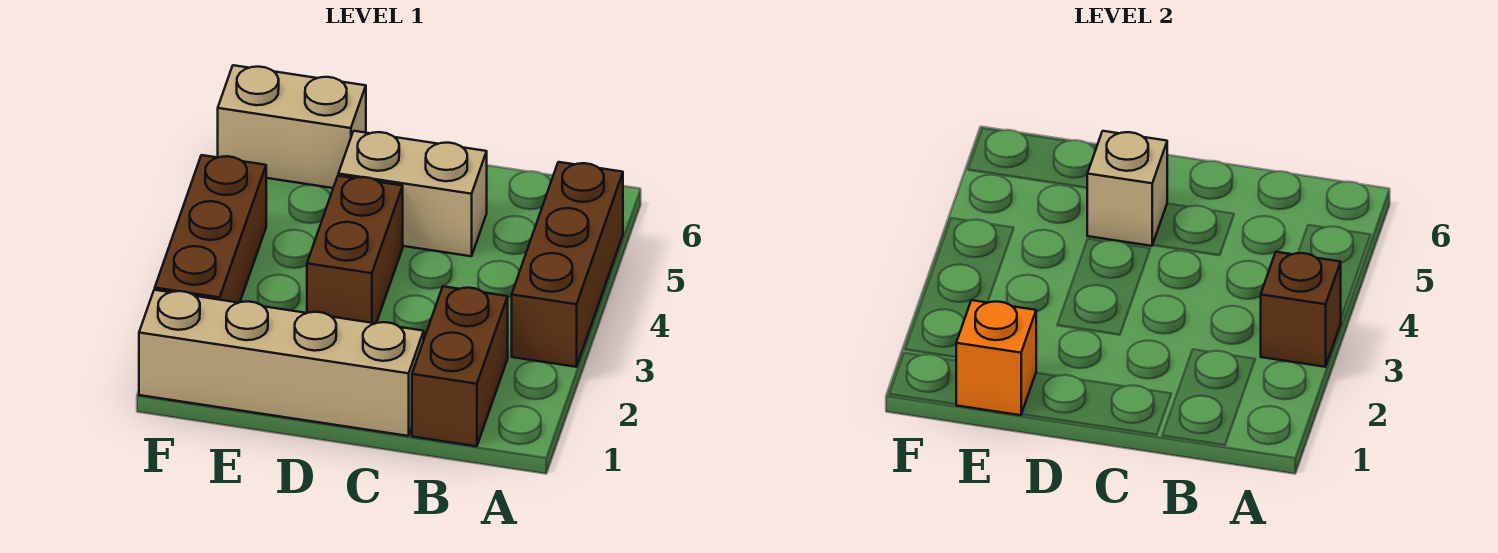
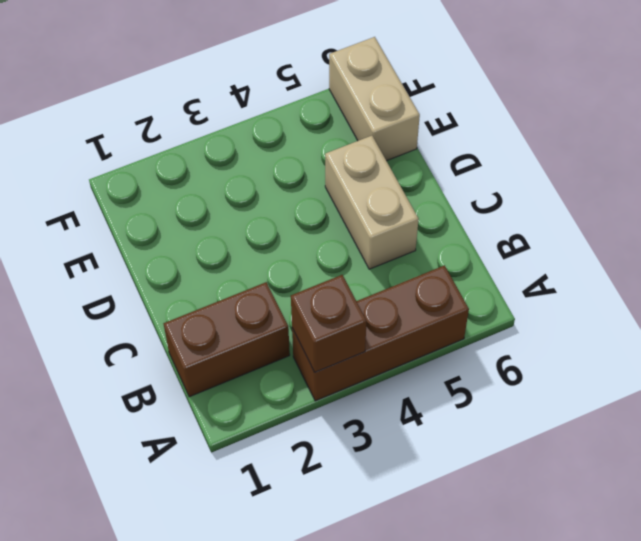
none -> tan 1x4 brick [139,290,424,436]
none -> brown 1x2 brick [307,176,403,323]

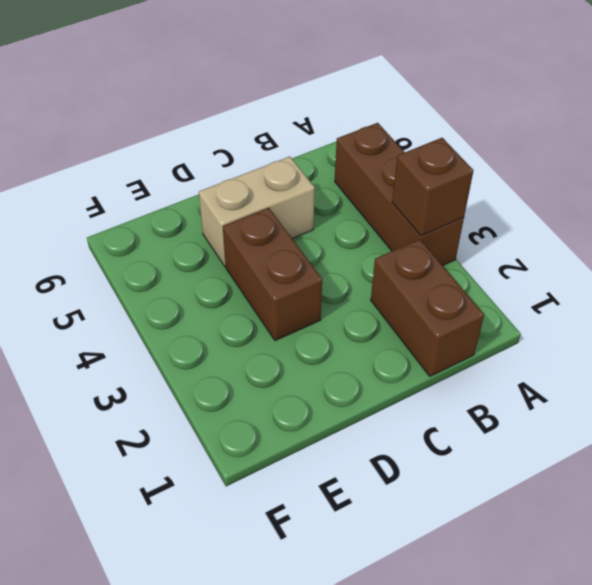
none -> tan 1x4 brick [139,290,424,436]
none -> tan 1x2 brick [218,65,366,188]

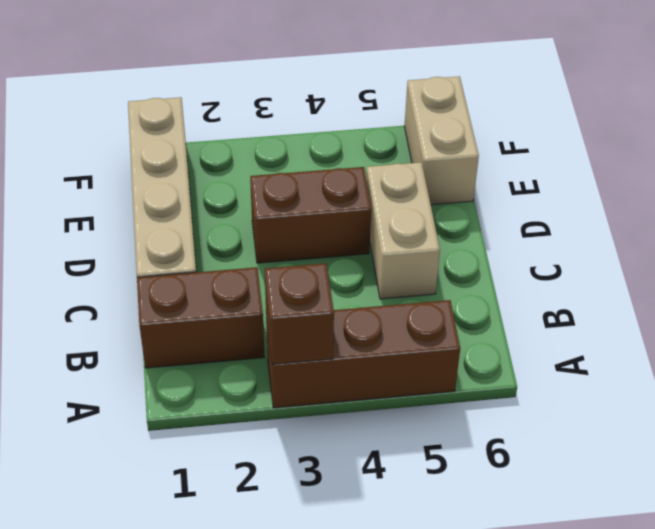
none -> brown 1x3 brick [155,155,266,303]
none -> tan 1x1 brick [1087,131,1167,246]

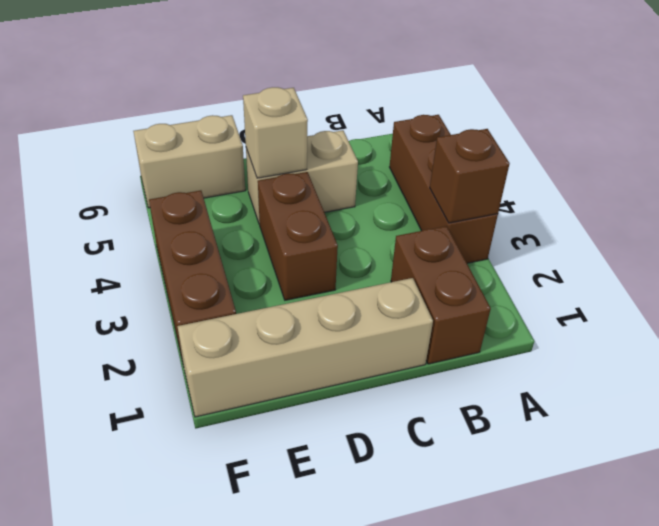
none -> orange 1x1 brick [956,300,1036,415]

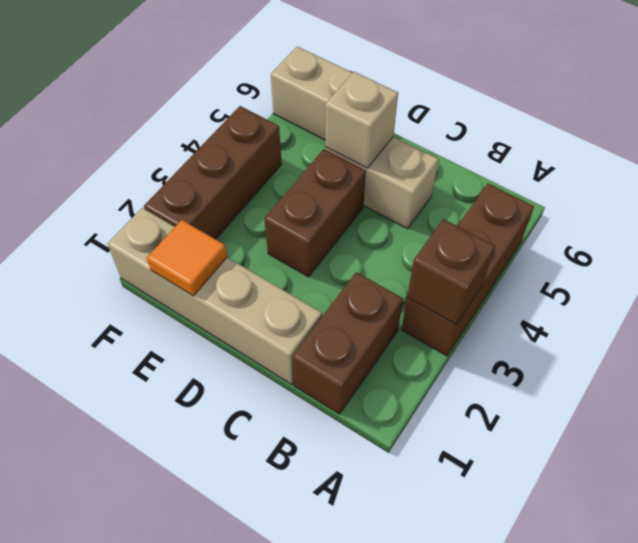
orange 1x1 tile [147,220,227,296] -> orange 1x1 brick [956,300,1036,415]

